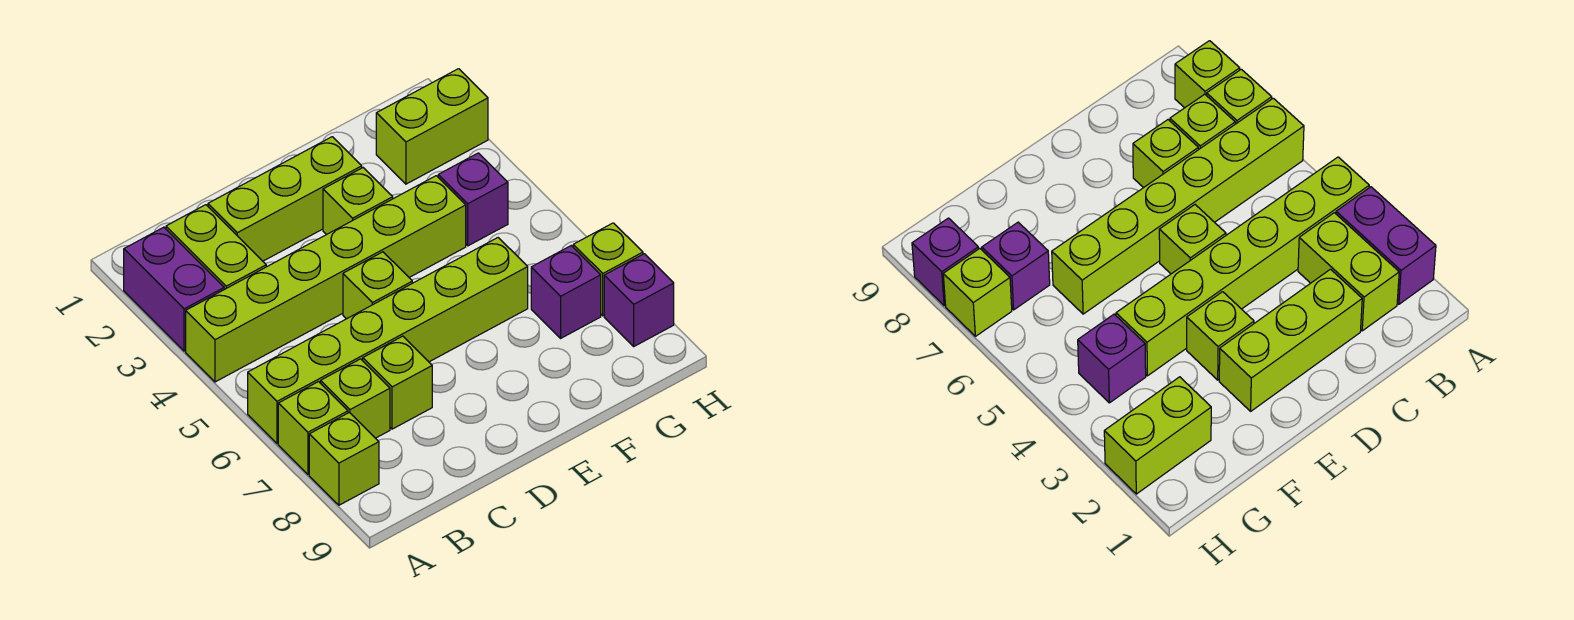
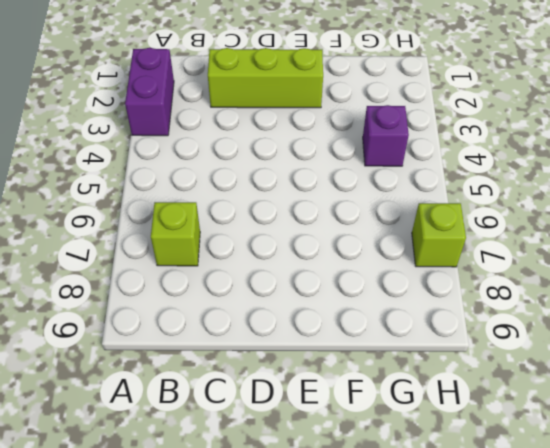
none -> lime 1x6 brick [186,176,466,382]
none -> lime 1x6 brick [248,238,528,444]
none -> lime 1x1 brick [278,382,348,474]

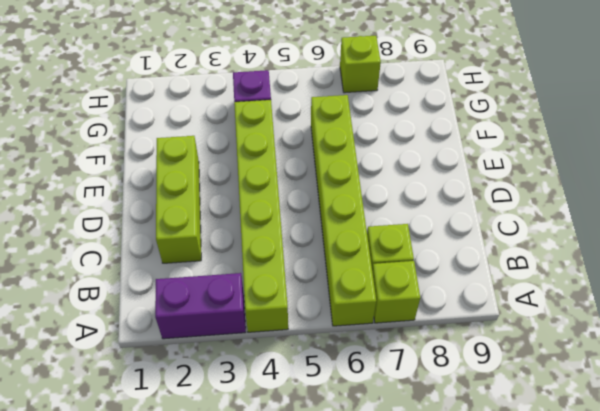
none -> lime 1x1 brick [309,412,379,505]
none -> lime 1x2 brick [166,205,266,289]
none -> lime 1x1 brick [363,336,432,429]

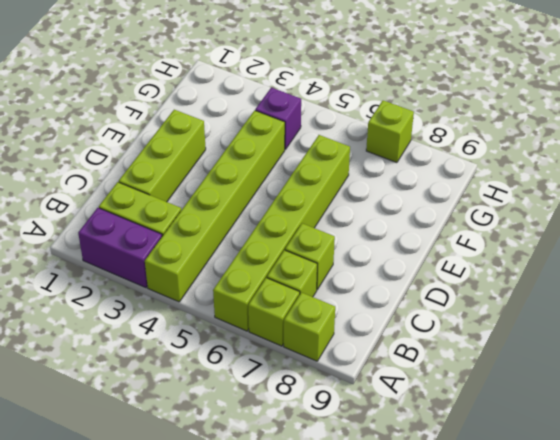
none -> lime 1x1 brick [343,252,412,319]
none -> lime 1x1 brick [323,168,393,235]
none -> lime 1x2 brick [376,69,488,184]

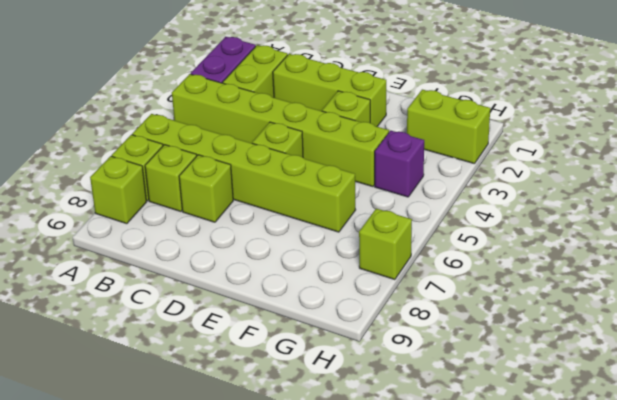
none -> purple 1x1 brick [531,246,601,338]
none -> purple 1x1 brick [604,254,674,346]

